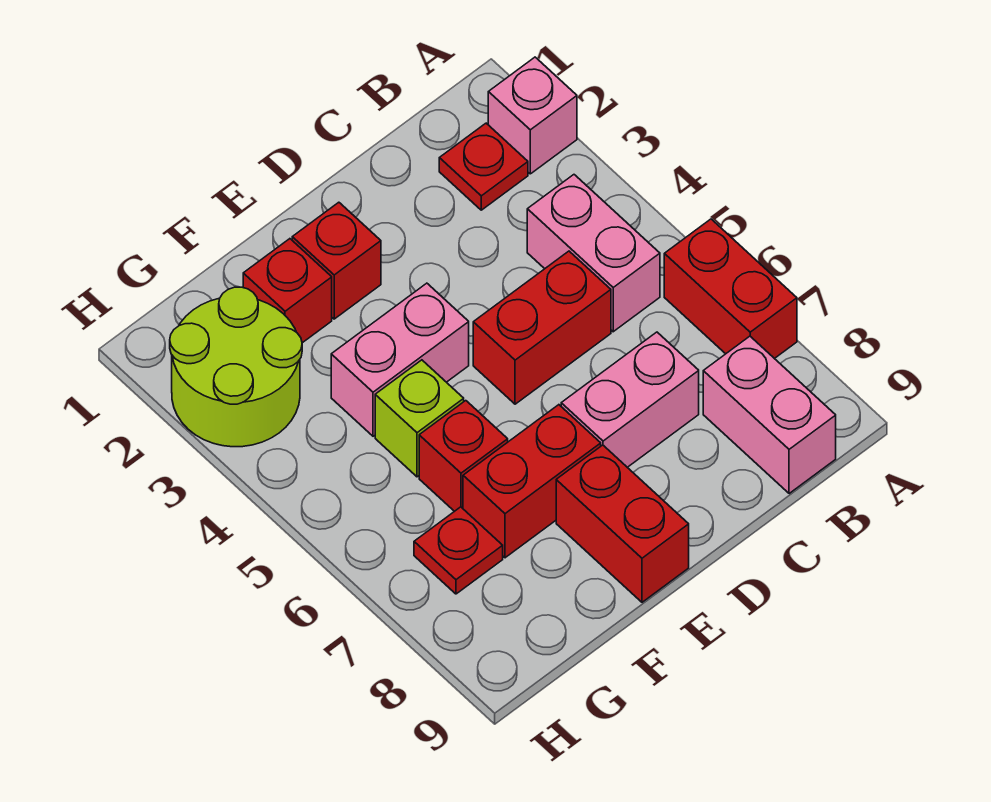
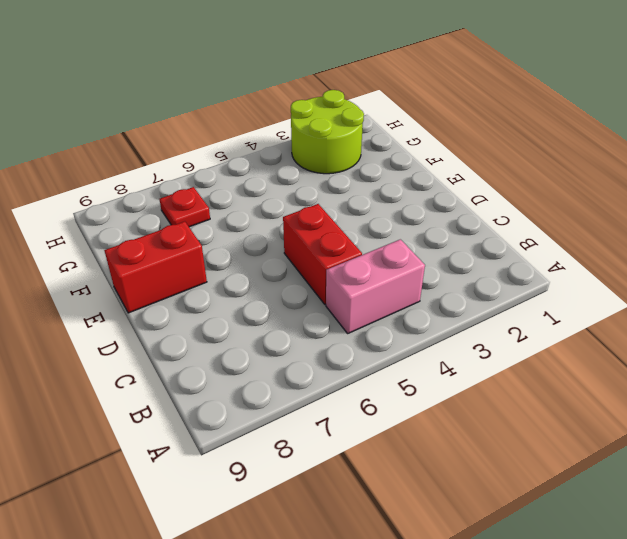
none -> pink 1x1 brick [488,57,577,174]
none -> red 1x2 brick [664,219,797,359]
none -> red 1x1 plate [439,123,528,210]

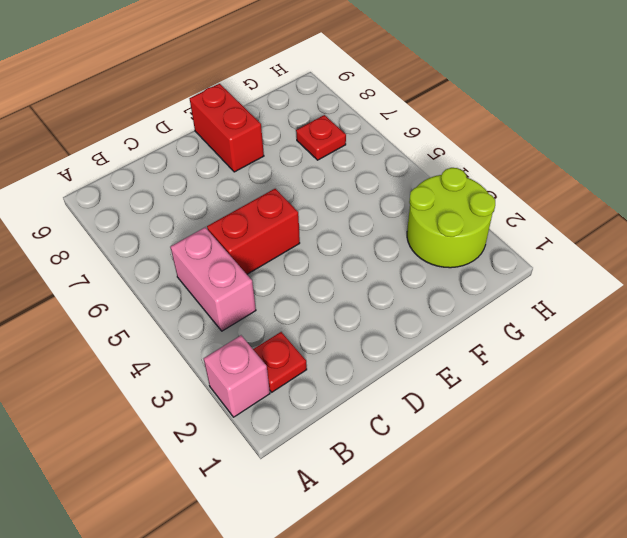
none -> red 1x2 brick [664,219,797,359]
none -> pink 1x2 brick [703,336,836,494]
none -> pink 1x2 brick [561,332,699,467]

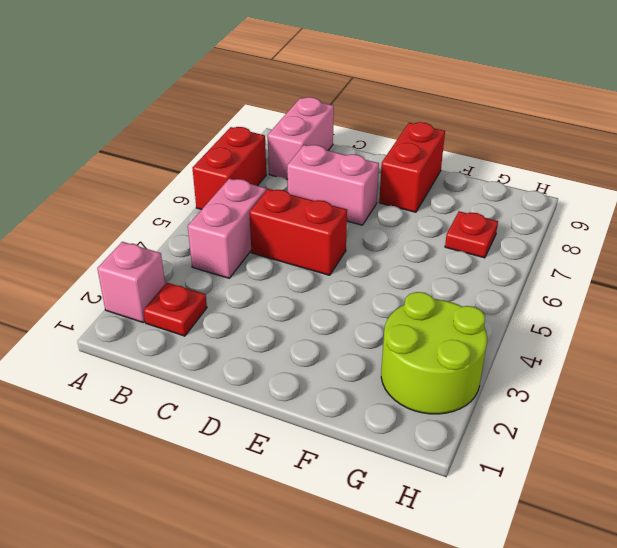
none -> red 1x1 brick [292,202,381,319]
none -> pink 1x2 brick [331,283,469,436]
none -> red 1x2 brick [463,405,601,558]

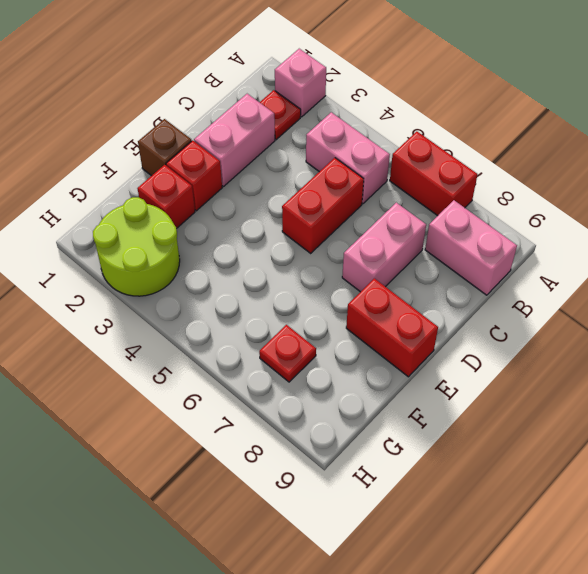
pink 1x2 brick [194,94,275,186] -> pink 1x2 brick moved to [331,283,469,436]
brown 1x1 brick [138,119,192,176] -> none
none -> red 1x2 brick [463,405,601,558]
none -> lime 1x1 brick [375,360,464,477]
none -> red 1x1 brick [419,401,508,511]

